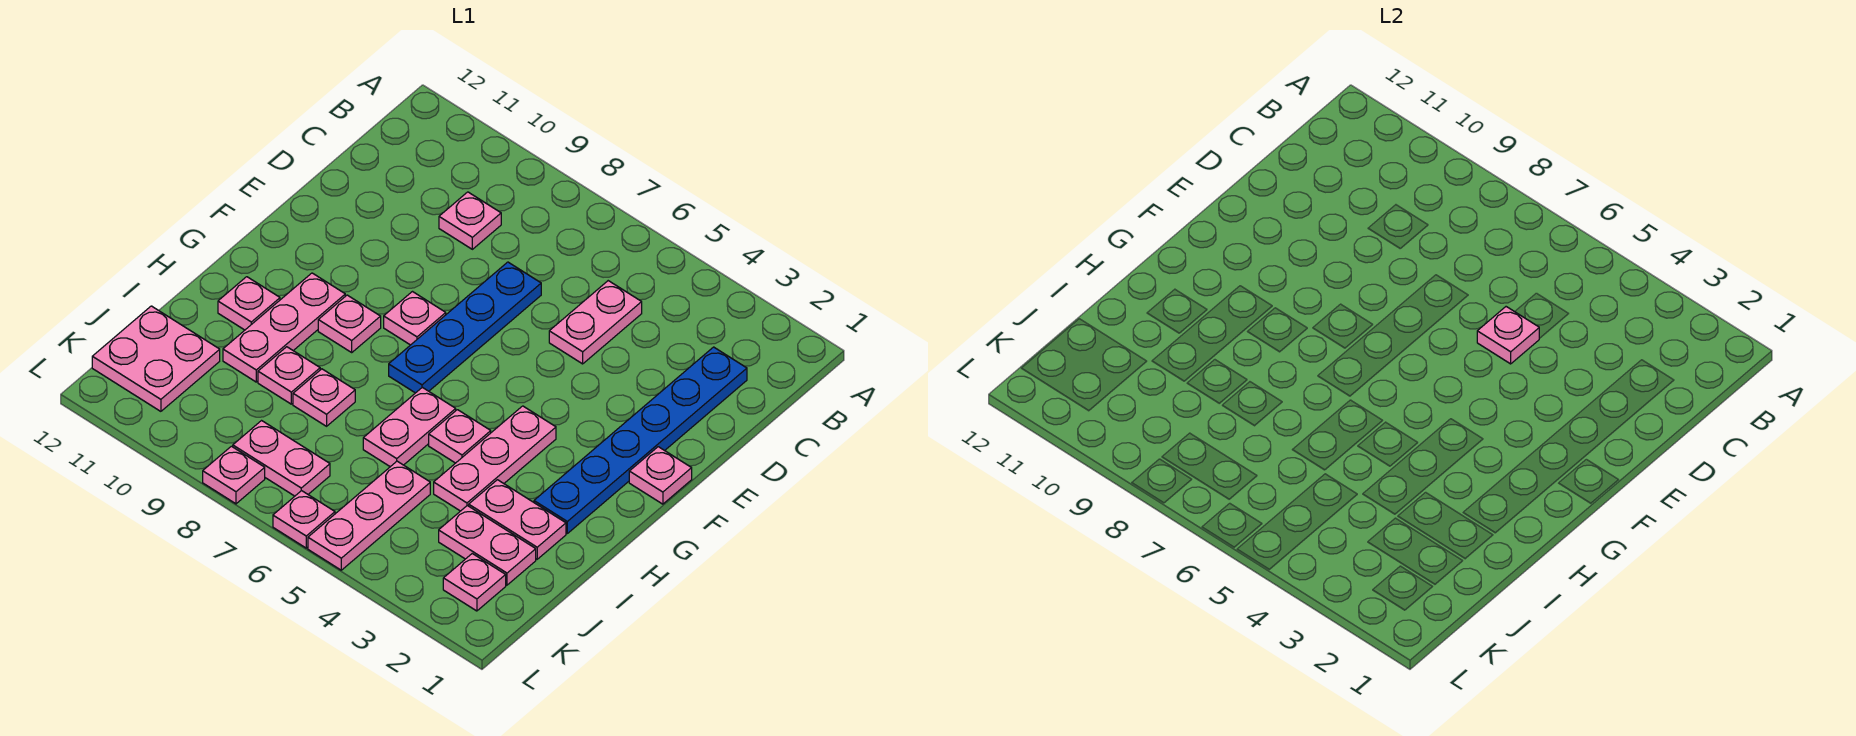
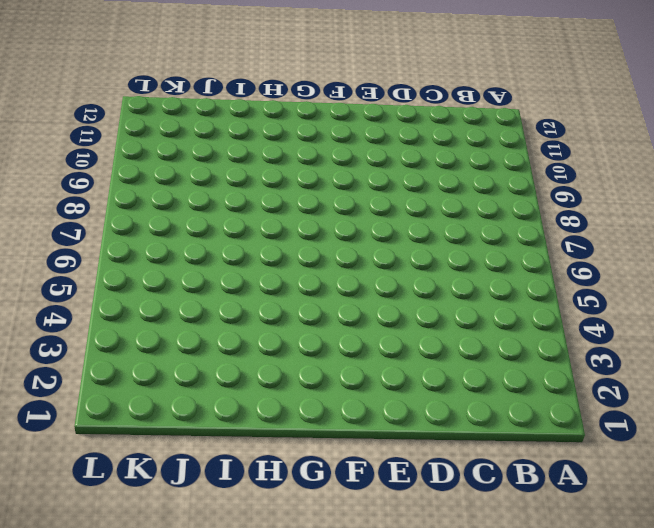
none -> blue 1x6 plate [534,347,747,533]
none -> pink 1x2 plate [549,281,642,364]
none -> pink 1x1 plate [439,192,501,249]

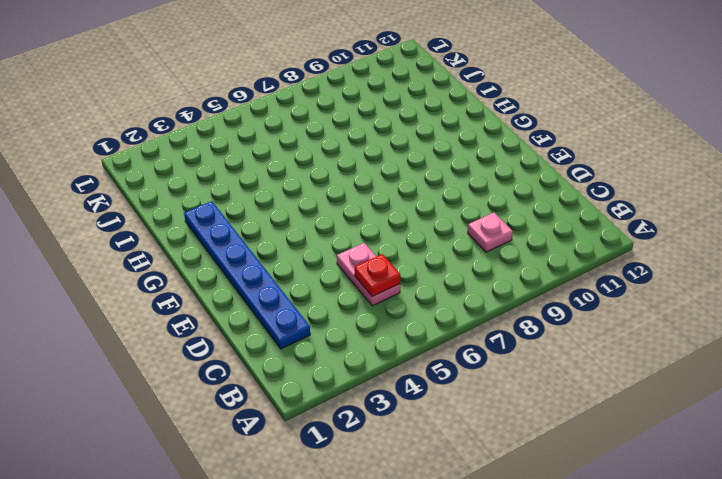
red 1x1 plate [355,254,400,296] -> none
none -> blue 1x4 plate [389,262,541,393]
none -> pink 1x1 plate [629,447,692,504]
none -> pink 1x1 plate [384,292,446,345]

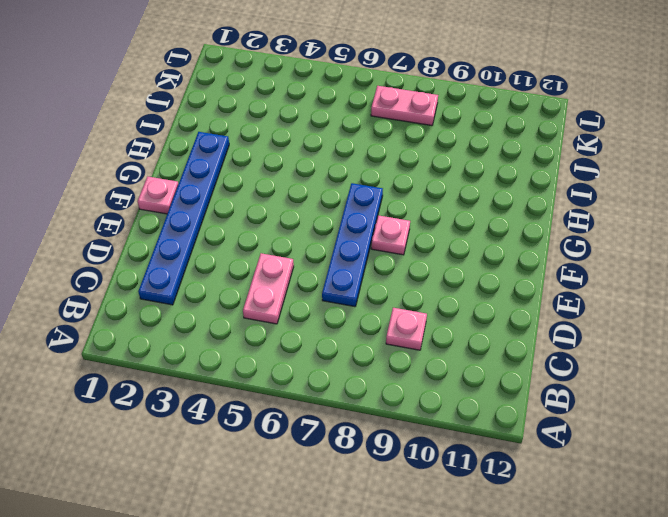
none -> pink 1x3 plate [434,406,556,511]
none -> pink 1x1 plate [318,295,381,352]
none -> pink 1x3 plate [223,273,345,382]

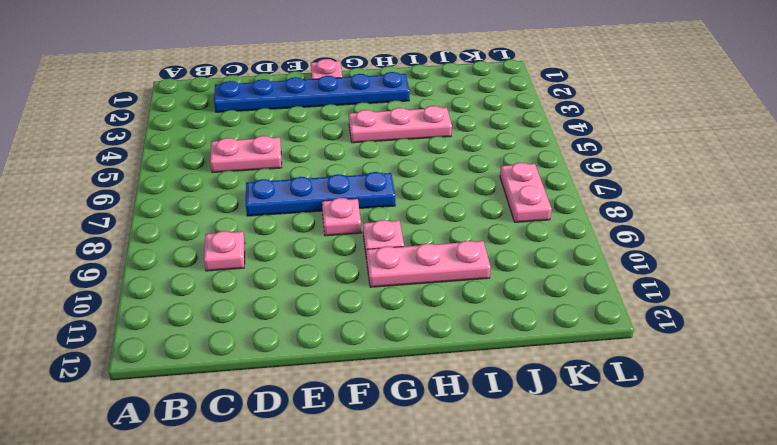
none -> pink 1x1 plate [429,410,491,463]
none -> pink 1x2 plate [363,387,456,467]
none -> pink 1x1 plate [218,277,280,330]

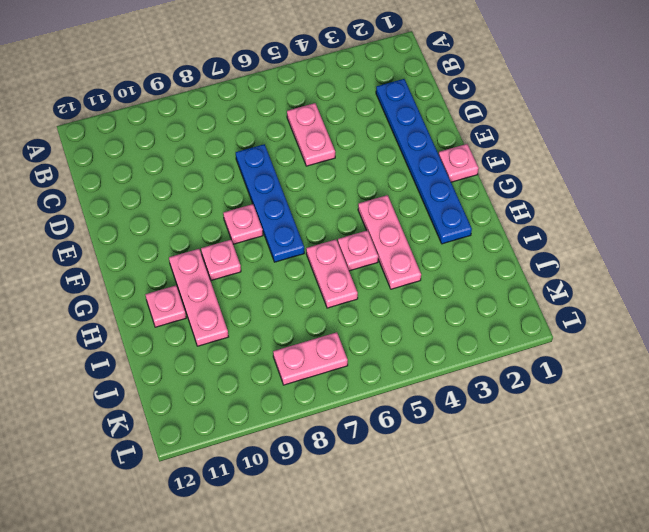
none -> pink 1x1 plate [439,192,501,249]
none -> pink 1x2 plate [469,480,566,559]
none -> pink 1x1 plate [293,369,355,426]

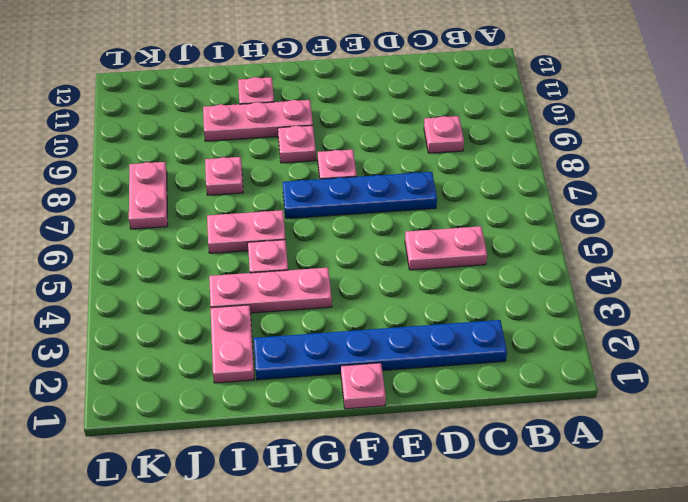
none -> pink 1x1 plate [258,347,320,404]
none -> pink 1x2 plate [439,506,536,585]
none -> pink 1x3 plate [308,461,430,570]

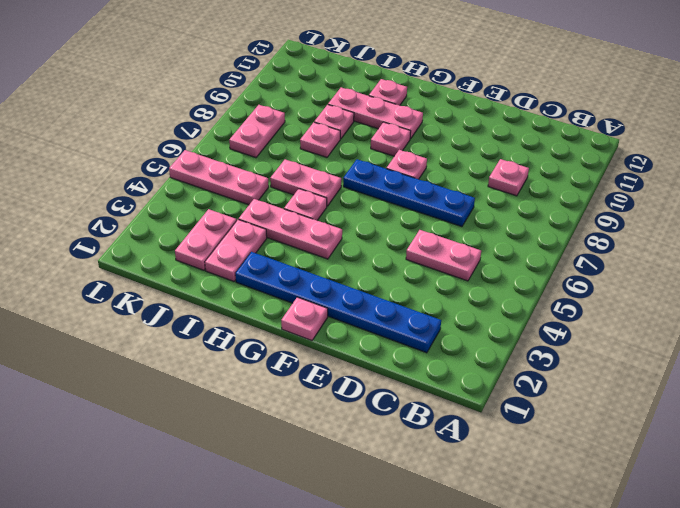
none -> pink 2x2 plate [92,306,220,411]
none -> pink 1x1 plate [443,554,506,611]
none -> pink 1x1 plate [273,491,335,548]

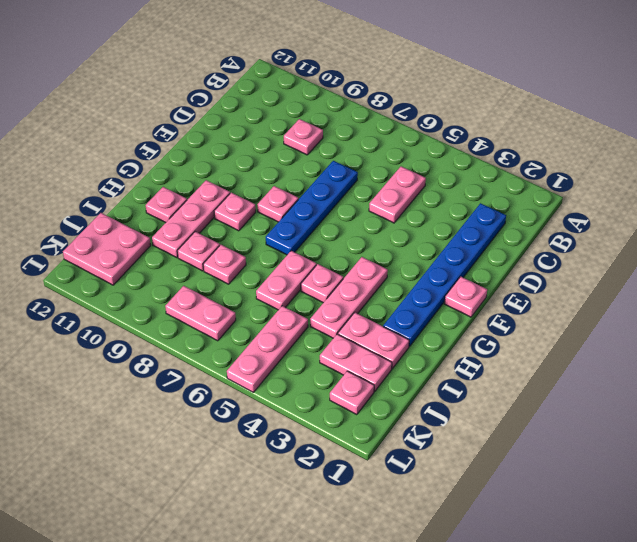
none -> pink 1x1 plate [273,491,335,548]
none -> pink 1x1 plate [203,446,265,504]
none -> pink 1x1 plate [1477,307,1539,364]

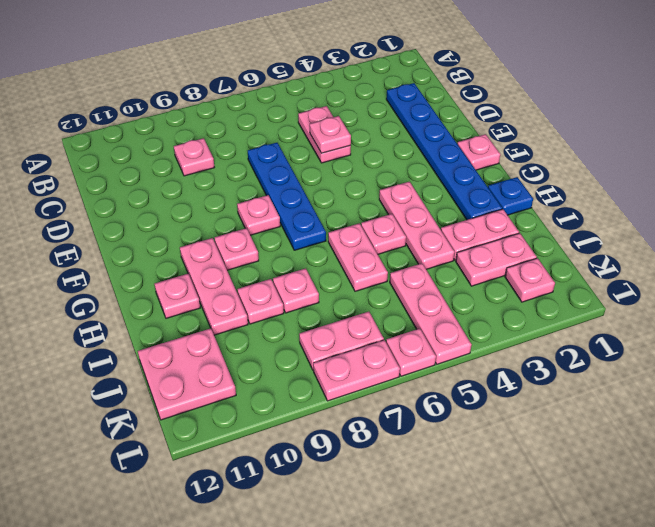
blue 1x1 plate [488,177,533,215] -> none
pink 1x2 plate [313,340,400,401] -> pink 1x1 plate [203,446,265,504]

